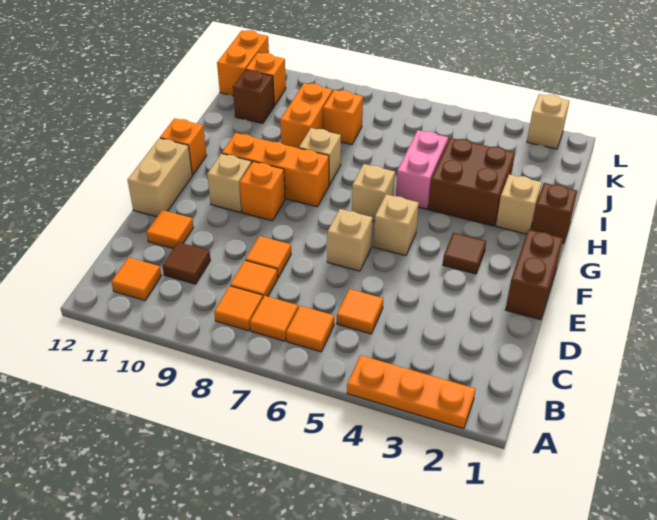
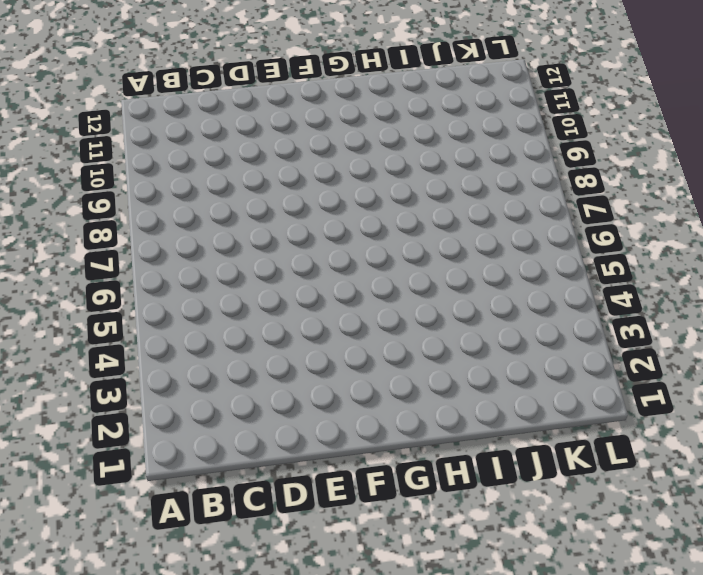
none -> orange 1x3 plate [347,355,476,429]
none -> orange 1x1 tile [286,306,334,352]
none -> orange 1x1 tile [250,296,298,341]
none -> orange 1x1 tile [214,286,263,331]

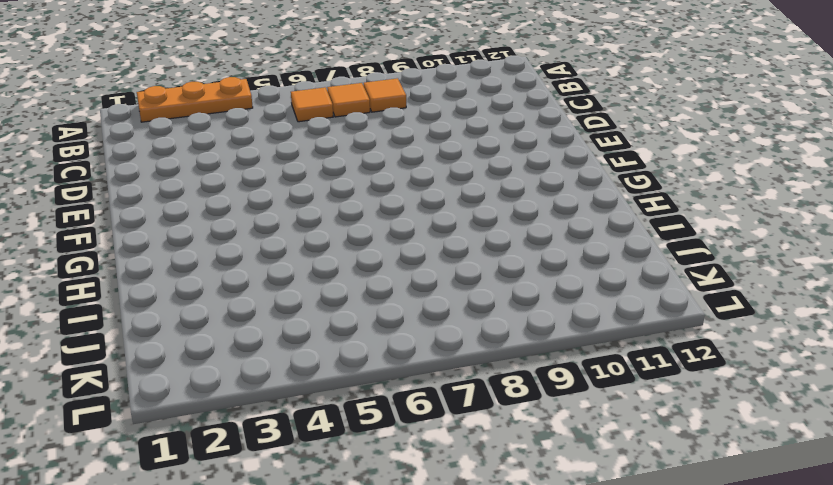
none -> orange 1x1 tile [111,258,161,300]
none -> orange 1x1 tile [337,289,383,334]
none -> orange 1x1 tile [230,260,278,297]
none -> brown 1x1 tile [162,242,211,284]

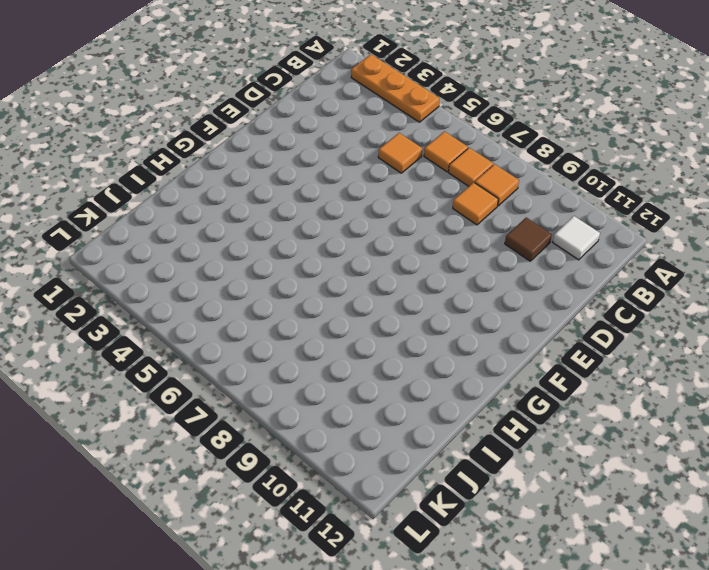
white 1x1 tile [553,216,600,260] -> orange 1x1 tile [111,258,161,300]
none -> orange 1x1 tile [245,236,291,277]
none -> orange 1x1 tile [146,210,194,249]
none -> brown 1x2 brick [505,229,563,320]
none -> tan 1x1 brick [327,209,373,271]

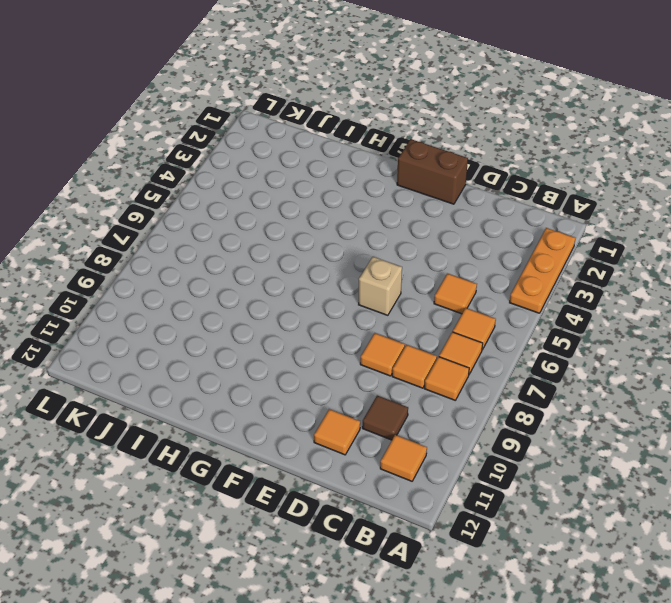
none -> tan 1x2 brick [128,138,192,217]
none -> brown 1x1 tile [443,233,486,274]
none -> tan 1x1 brick [374,194,419,256]
none -> orange 1x1 brick [240,161,285,221]

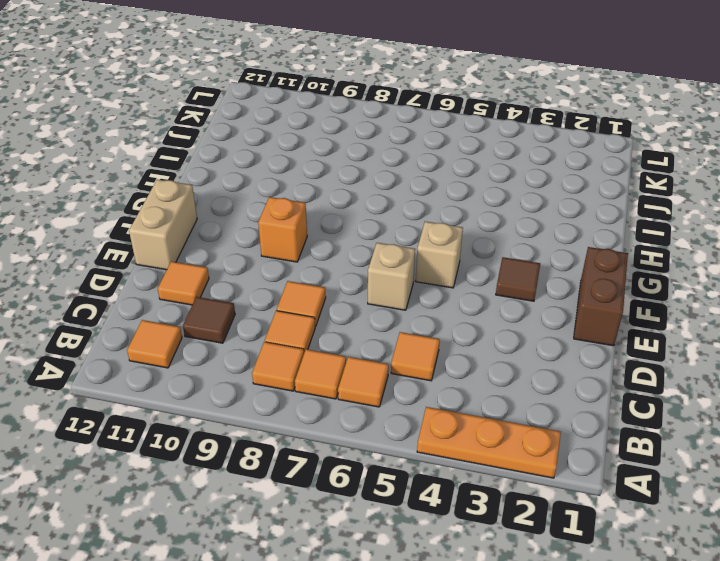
none -> tan 1x1 brick [207,154,252,212]
none -> tan 1x1 brick [352,164,395,221]
none -> orange 1x3 brick [222,133,329,207]
none -> orange 1x1 brick [160,118,207,175]

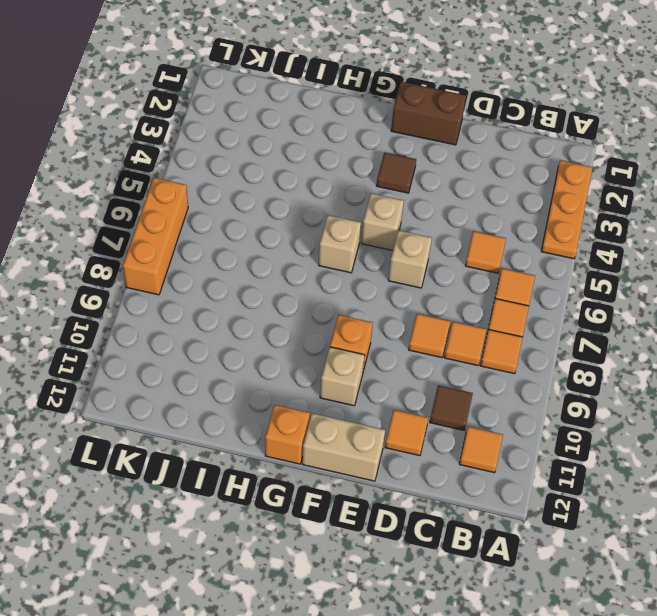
orange 1x3 brick [123,178,188,295] -> orange 1x3 brick moved to [222,133,329,207]
none -> brown 1x1 brick [531,183,577,243]
none -> tan 1x1 brick [496,175,542,234]
none -> brown 2x2 brick [428,138,515,226]
none -> pink 1x2 brick [396,130,448,209]

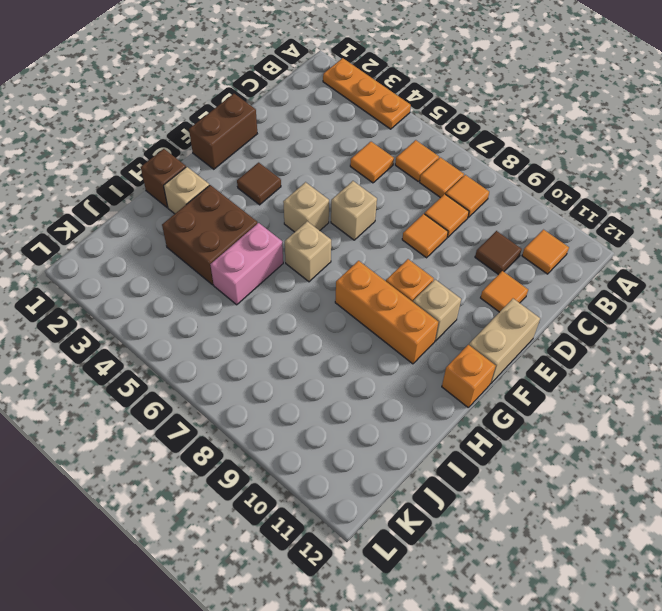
none -> tan 1x1 brick [299,128,341,185]
none -> orange 1x2 brick [280,83,332,148]
none -> orange 1x1 brick [323,90,363,145]
none -> brown 1x1 brick [233,70,274,123]

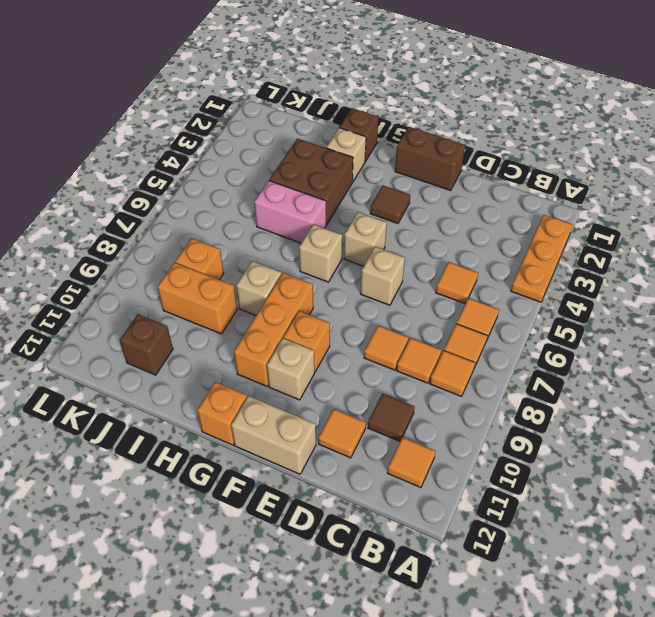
none -> orange 1x1 brick [246,53,286,105]
none -> orange 1x2 brick [217,30,269,96]
none -> tan 1x1 brick [527,94,569,149]

